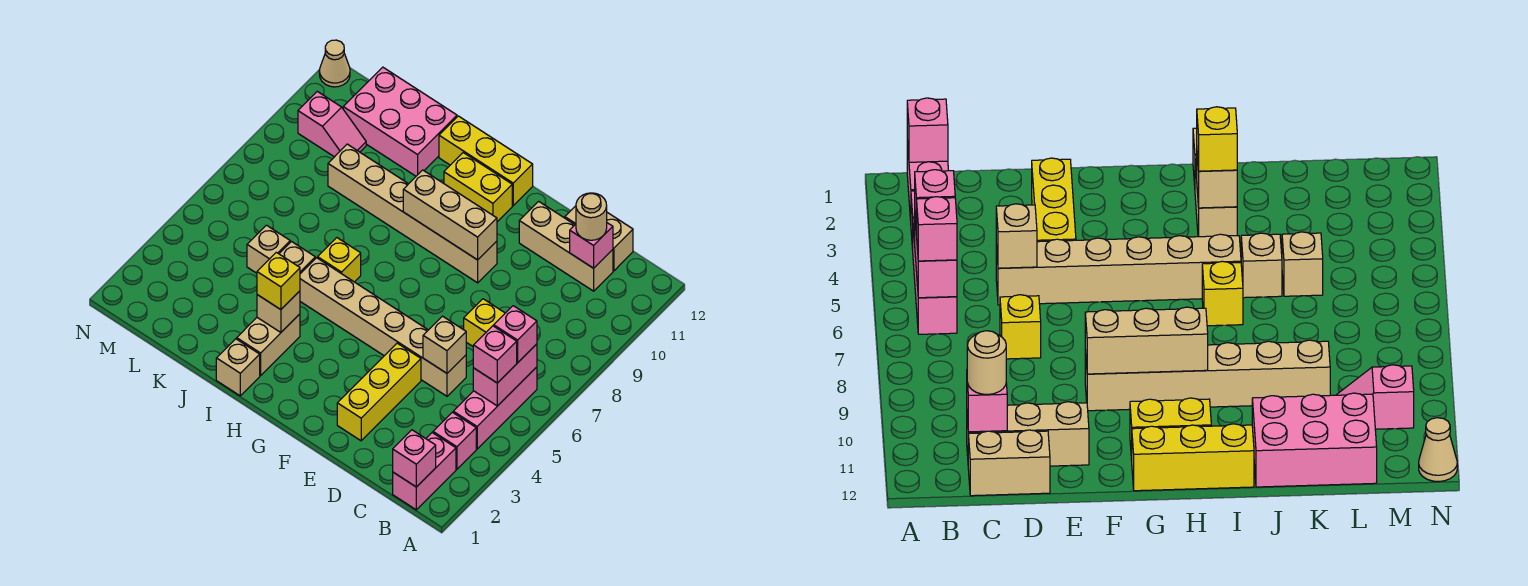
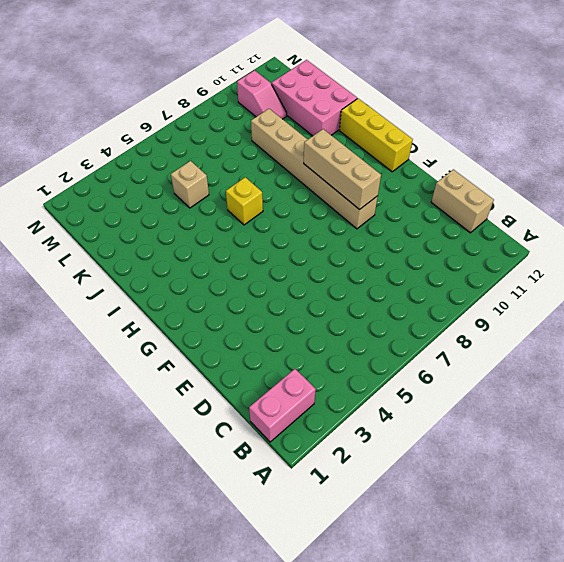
none -> pink 1x1 brick [433,412,476,469]
none -> pink 1x3 brick [453,367,537,449]
none -> tan 1x3 brick [519,201,613,291]

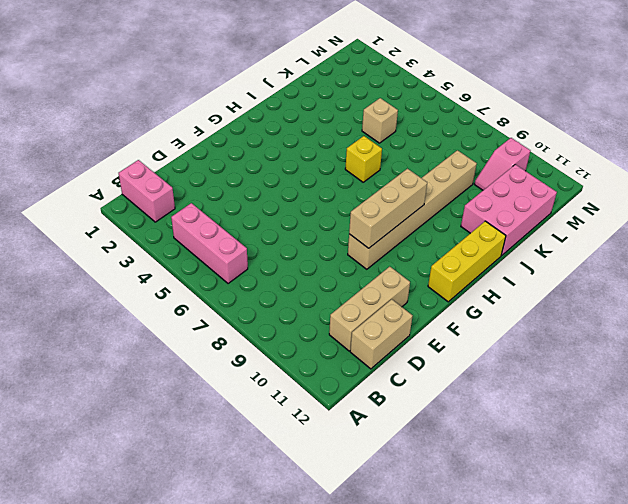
none -> pink 1x1 brick [433,412,476,469]
none -> tan 1x6 brick [300,258,466,396]
none -> yellow 1x1 brick [464,299,505,346]

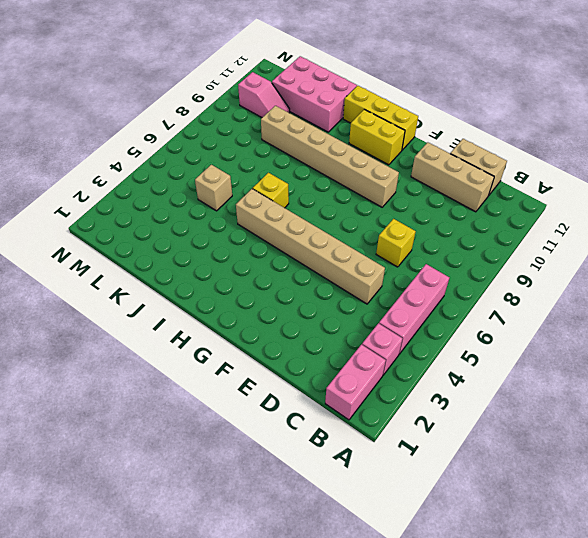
none -> yellow 1x3 brick [337,343,421,441]
none -> tan 1x1 brick [216,339,260,396]
none -> tan 1x2 brick [237,314,300,376]

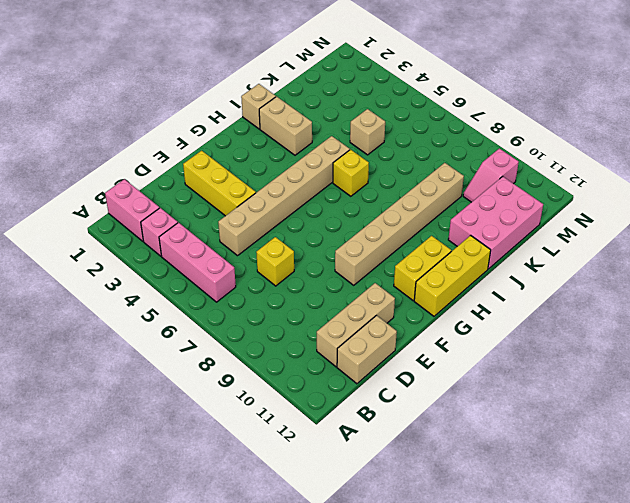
none -> tan 1x1 brick [279,242,315,274]
none -> tan 1x1 cone [319,40,350,87]
none -> pink 1x1 brick [393,430,436,487]

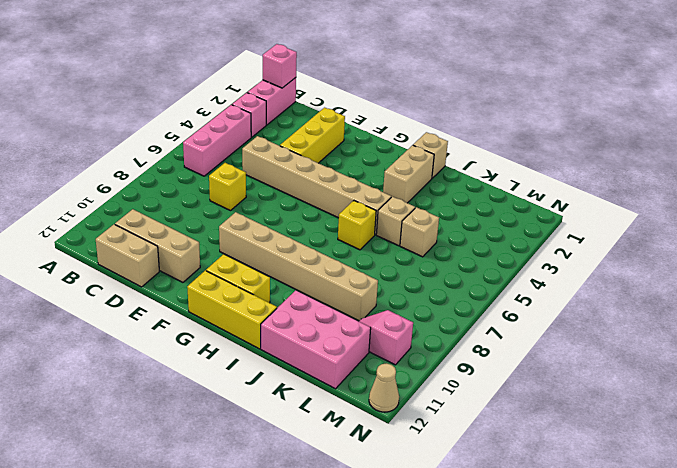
none -> pink 1x2 brick [473,344,537,406]
none -> pink 1x1 brick [570,223,613,268]
none -> tan 1x1 brick [423,316,466,373]

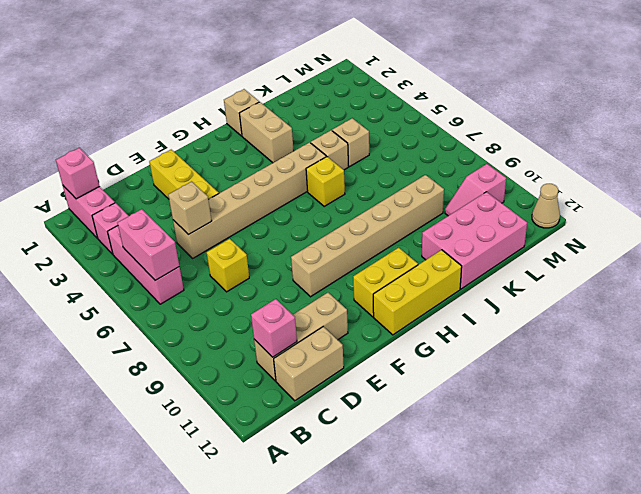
none -> tan 1x3 brick [403,170,497,260]
none -> tan 1x1 brick [257,291,300,332]
none -> pink 1x1 brick [473,326,517,383]

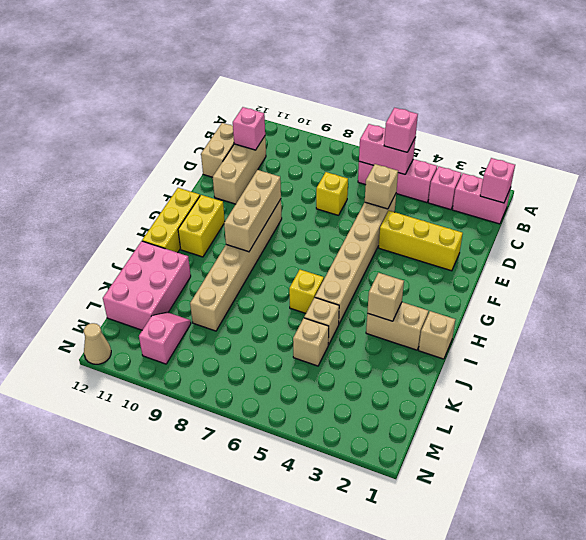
none -> pink 1x1 brick [494,306,537,363]
none -> tan 1x1 round brick [576,193,607,240]
none -> yellow 1x1 brick [257,252,300,310]

